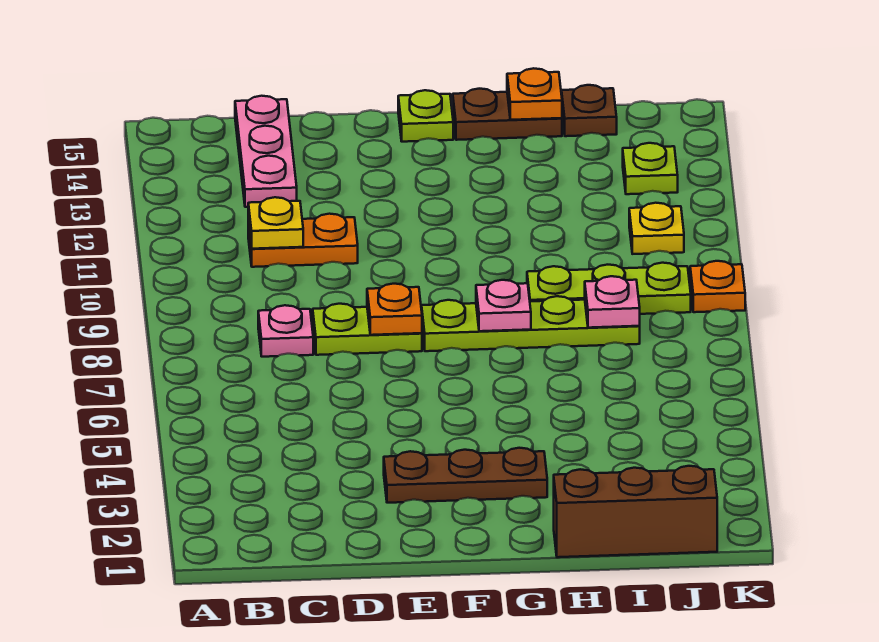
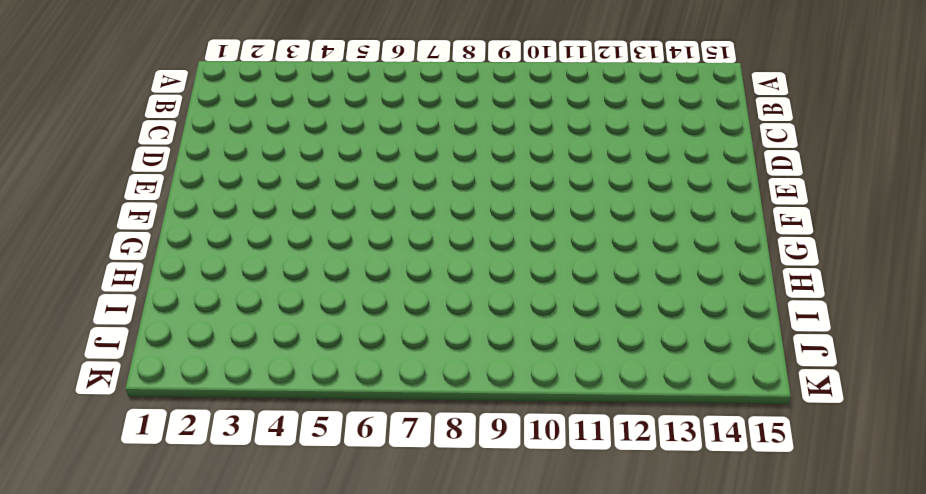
none -> pink 1x1 plate [258,305,313,357]
none -> orange 1x2 plate [248,214,358,267]
none -> pink 1x3 plate [235,96,297,207]

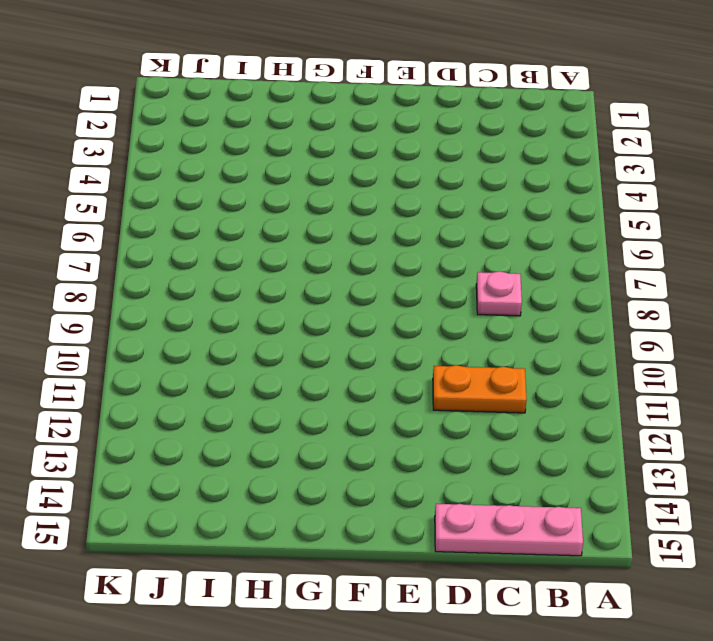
pink 1x3 plate [435,504,583,556] -> pink 1x3 plate turned to [235,96,297,207]
none -> lime 1x2 plate [313,304,422,355]
none -> brown 1x3 plate [384,448,547,503]
none -> lime 1x4 plate [422,296,640,351]

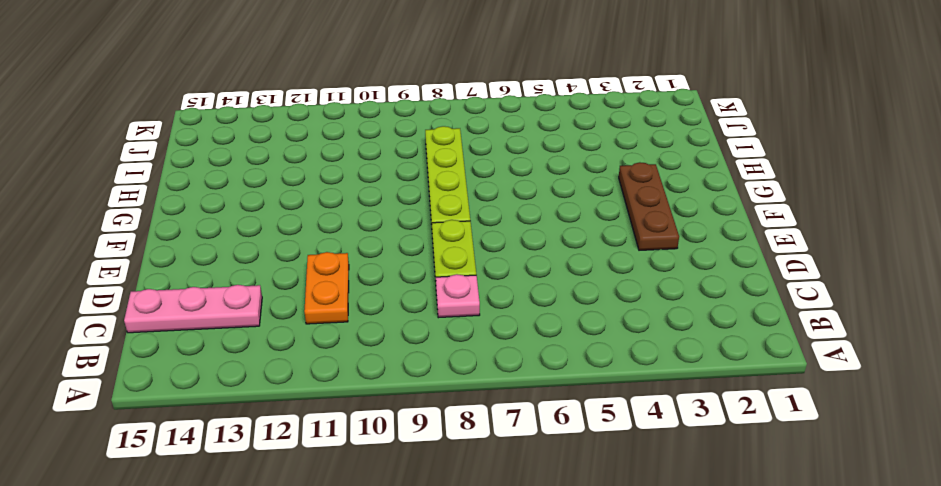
none -> lime 1x1 plate [398,90,453,142]
none -> brown 1x2 plate [453,89,562,140]
none -> brown 1x3 brick [554,466,717,557]

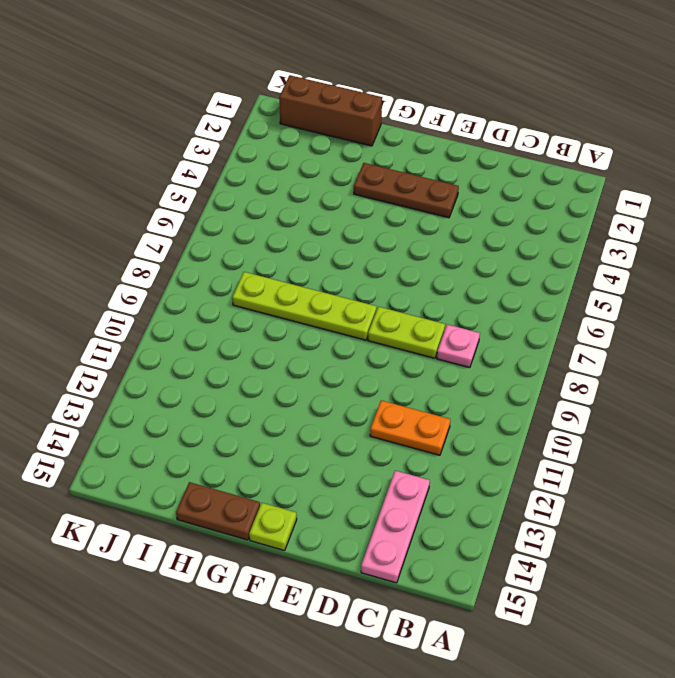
none -> lime 1x3 plate [527,263,691,314]
none -> brown 1x1 plate [562,85,617,136]
none -> yellow 1x1 plate [629,203,684,254]

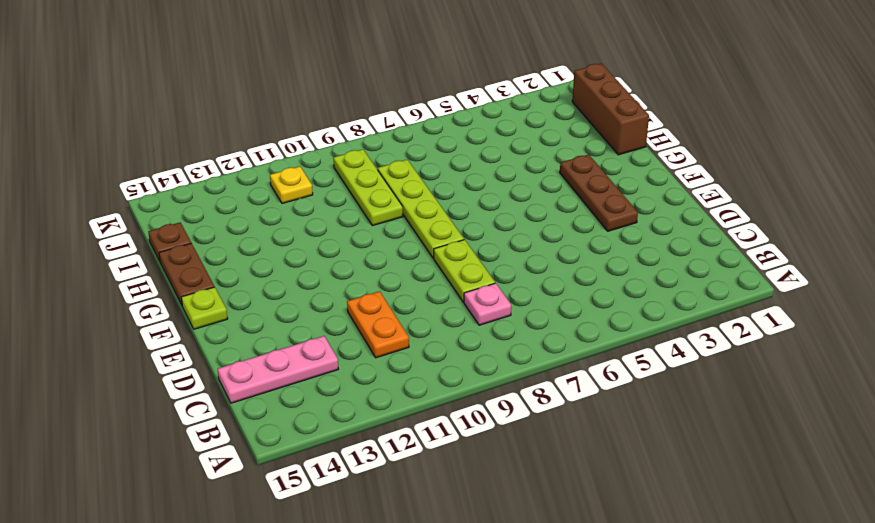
none -> lime 1x1 plate [623,143,678,194]
none -> orange 1x1 plate [690,261,745,312]
none -> yellow 1x1 plate [248,197,303,249]

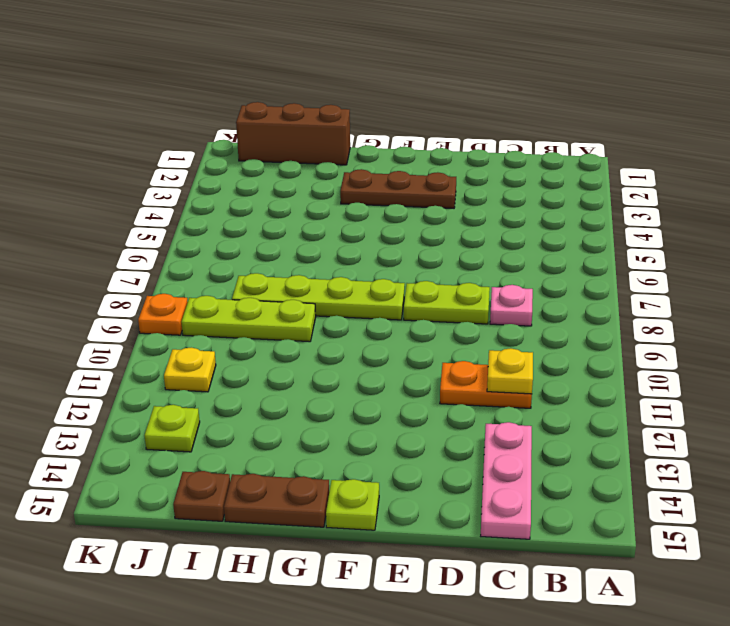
none -> orange 1x1 plate [367,284,422,335]
none -> pink 1x1 plate [476,280,531,331]
none -> orange 1x1 plate [507,68,562,120]

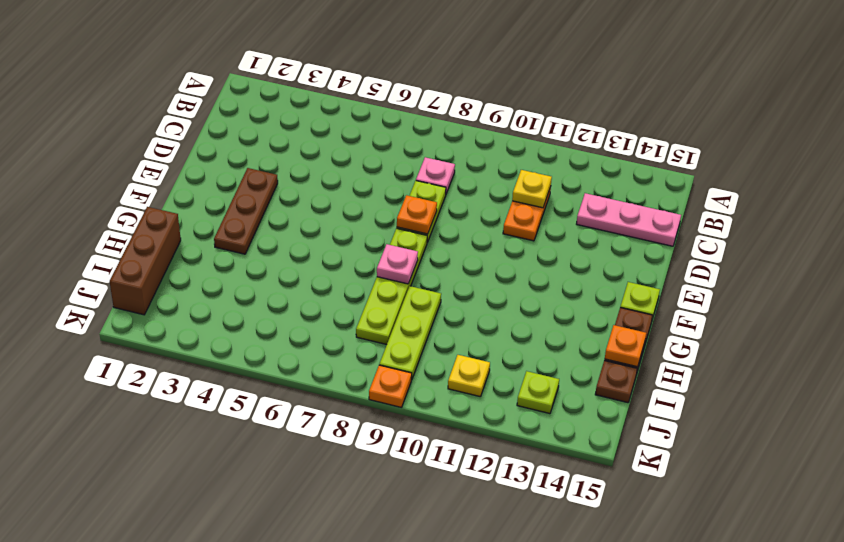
none -> pink 1x1 plate [585,276,640,328]

